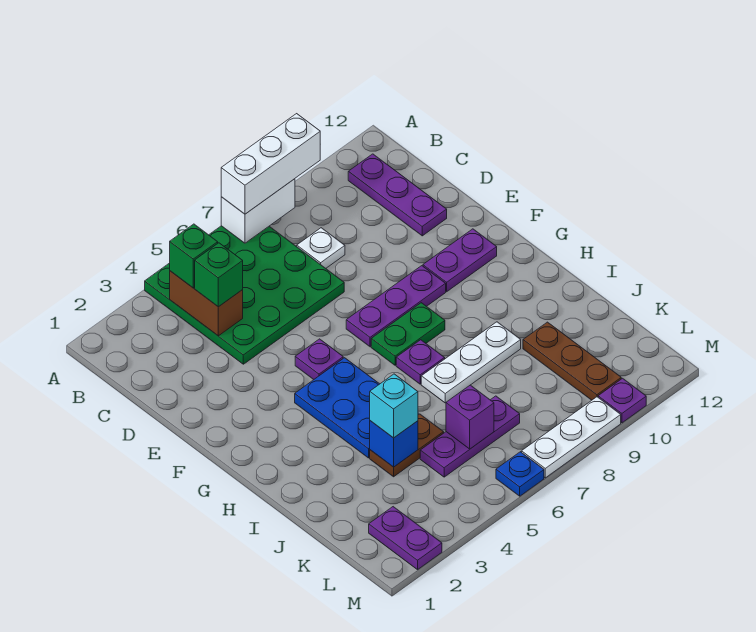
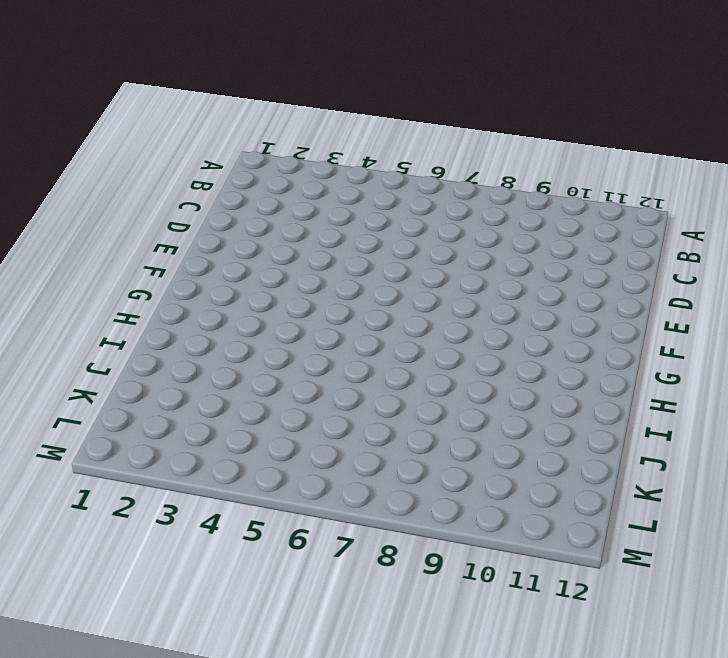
none -> green 4x4 plate [145,226,344,364]
none -> purple 1x3 plate [348,154,447,236]
none -> white 1x1 plate [297,228,345,268]

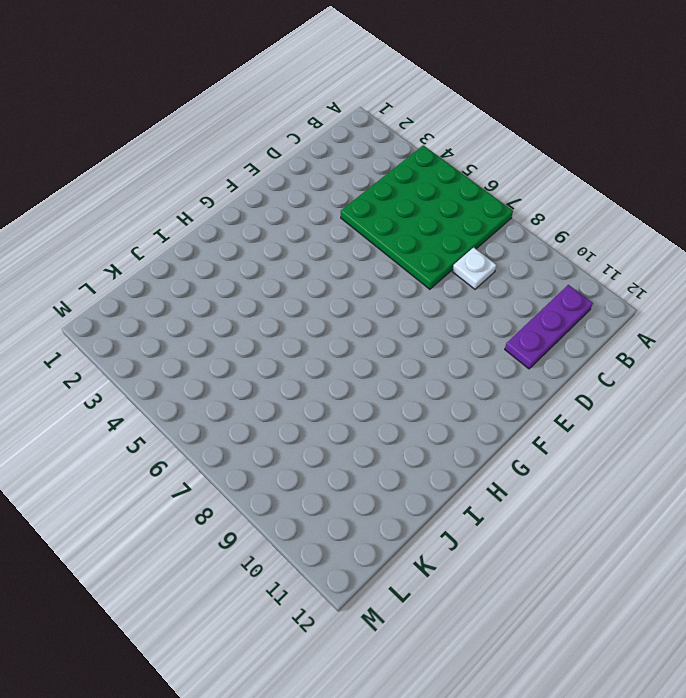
none -> purple 1x1 plate [295,339,343,379]
none -> purple 1x3 plate [346,266,446,347]
none -> purple 1x2 plate [423,229,497,292]

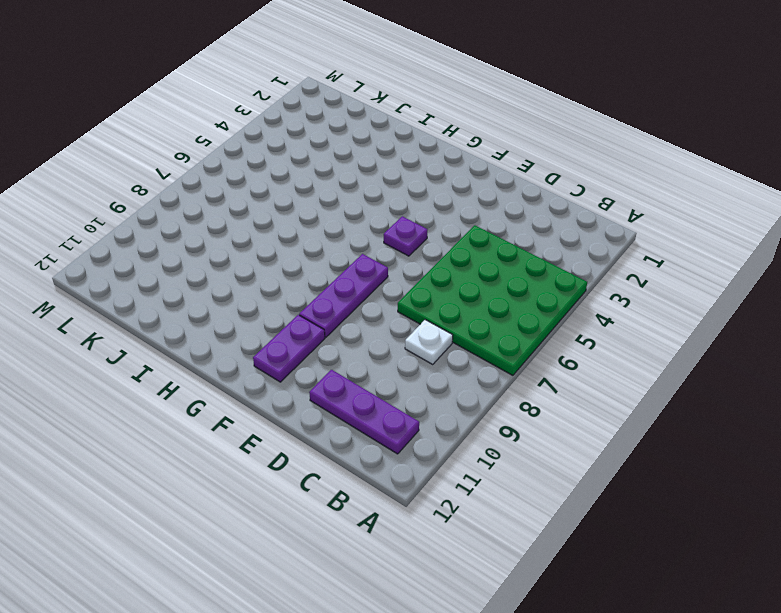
none -> blue 2x3 plate [295,358,379,458]
none -> green 1x2 plate [371,303,445,365]
none -> purple 1x1 plate [396,340,445,384]

